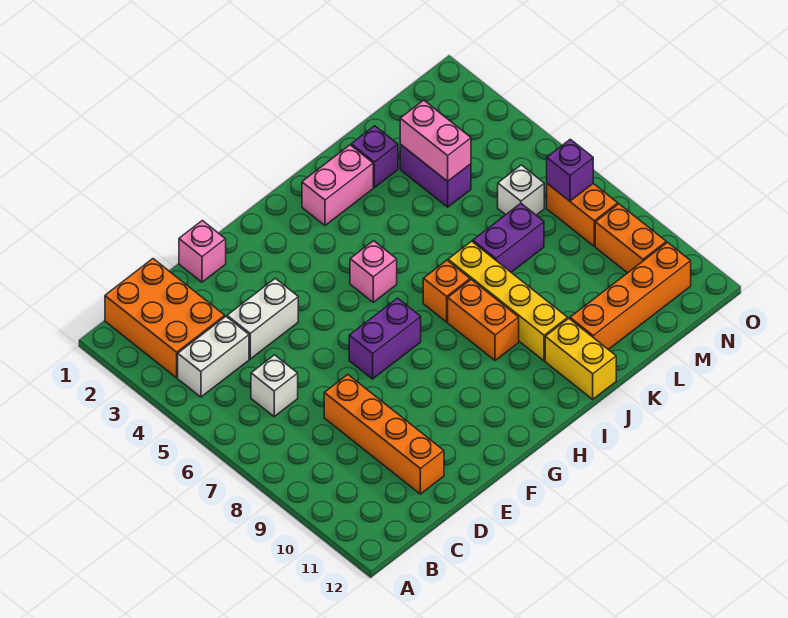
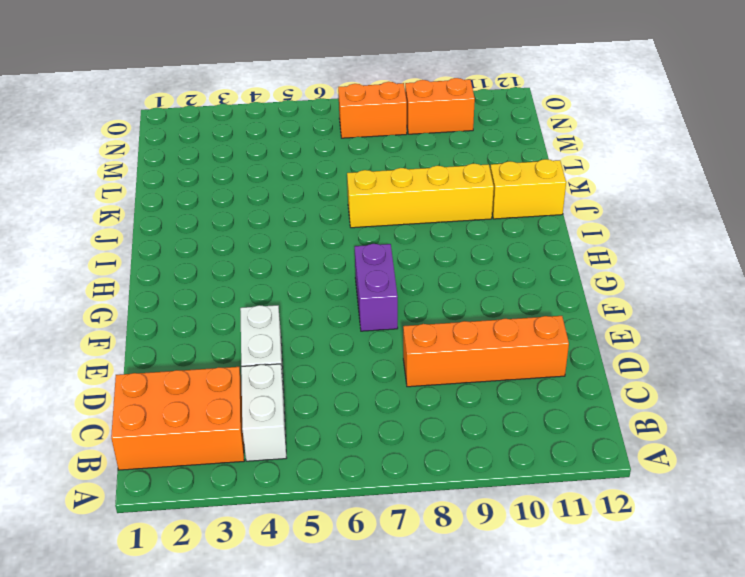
none -> white 1x1 brick [251,355,298,417]
none -> pink 1x1 brick [179,221,226,282]
none -> pink 1x1 brick [350,241,397,302]

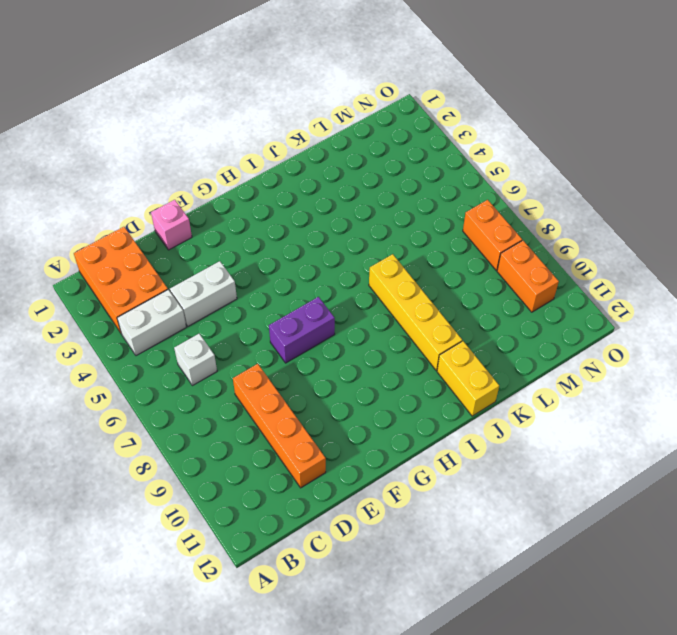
none -> pink 1x1 brick [350,241,397,302]
none -> pink 1x2 brick [302,145,373,225]
none -> orange 1x1 brick [423,260,470,322]

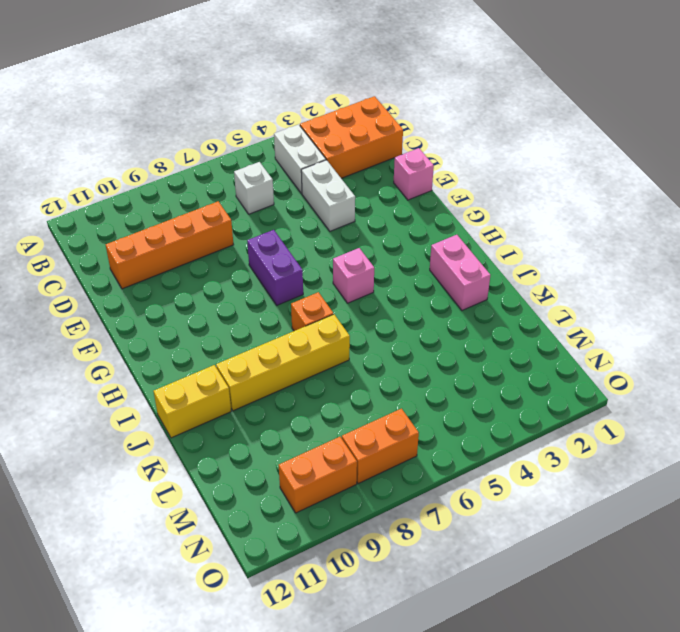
none -> orange 1x2 brick [448,280,519,361]
none -> purple 1x1 brick [351,126,398,187]
none -> purple 1x2 brick [473,203,544,272]

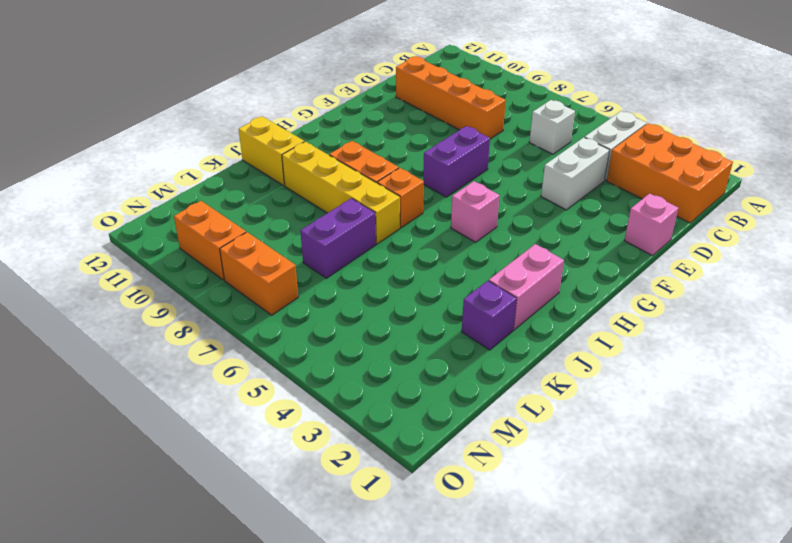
none -> orange 1x4 brick [570,243,691,350]
none -> purple 1x2 brick [400,144,471,207]
none -> white 1x1 brick [498,165,544,215]

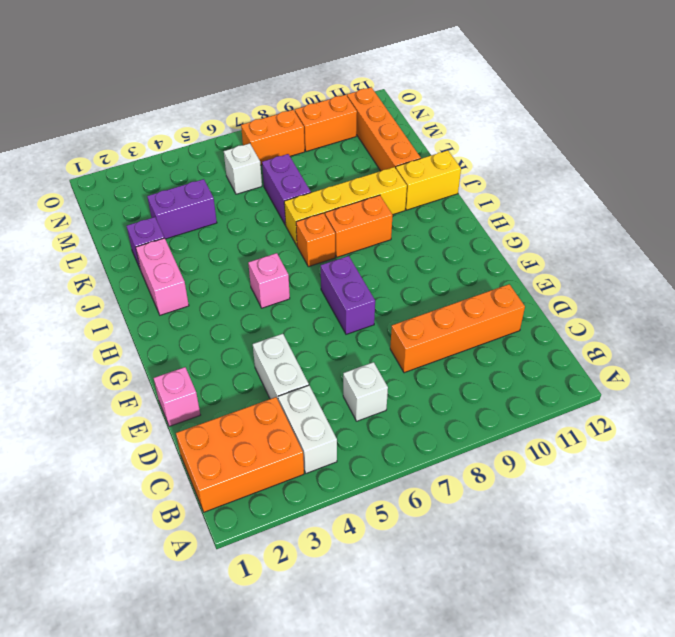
none -> pink 1x2 brick [400,100,471,181]
none -> purple 1x1 brick [547,139,593,201]

